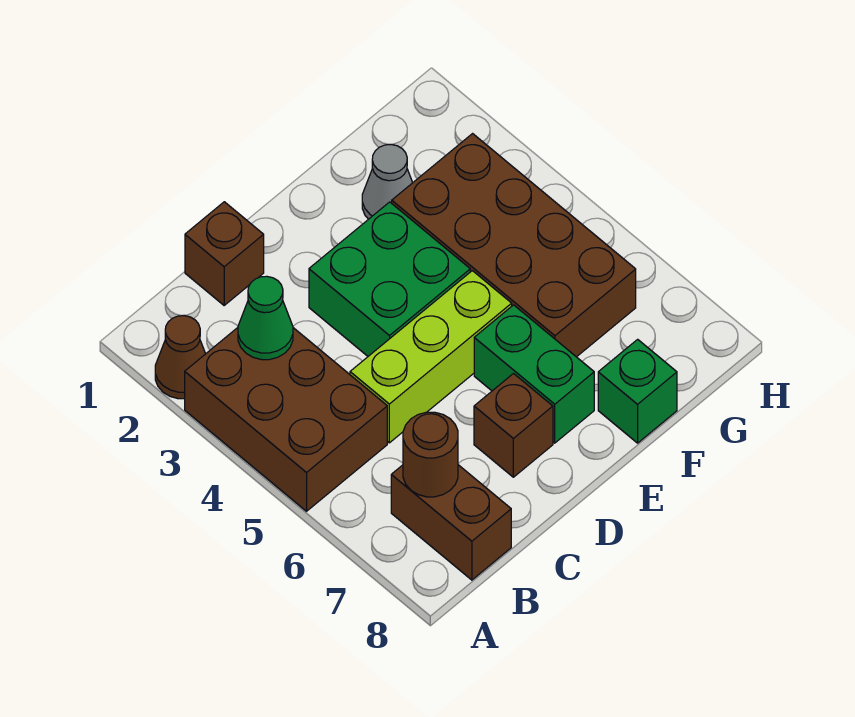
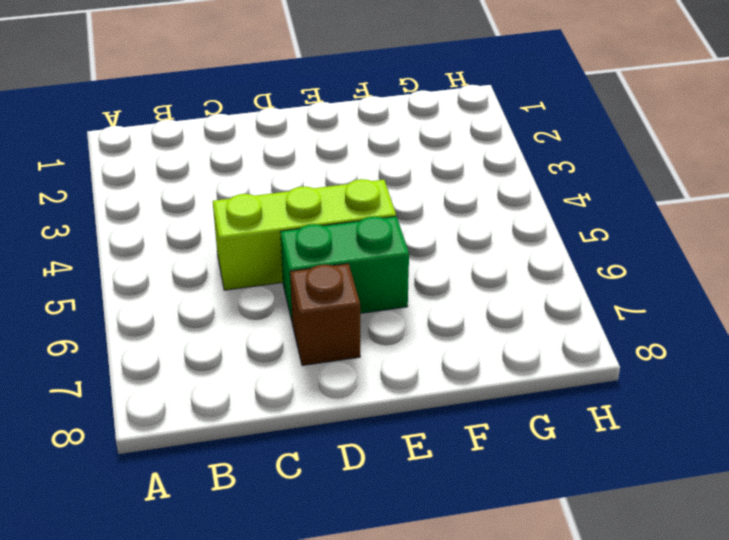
green 1x2 brick [280,216,409,321] -> green 1x2 brick turned to [474,305,594,443]
none -> brown 1x1 cone [155,316,205,399]
none -> brown 2x3 brick [185,328,387,511]
none -> brown 1x2 brick [391,465,511,580]

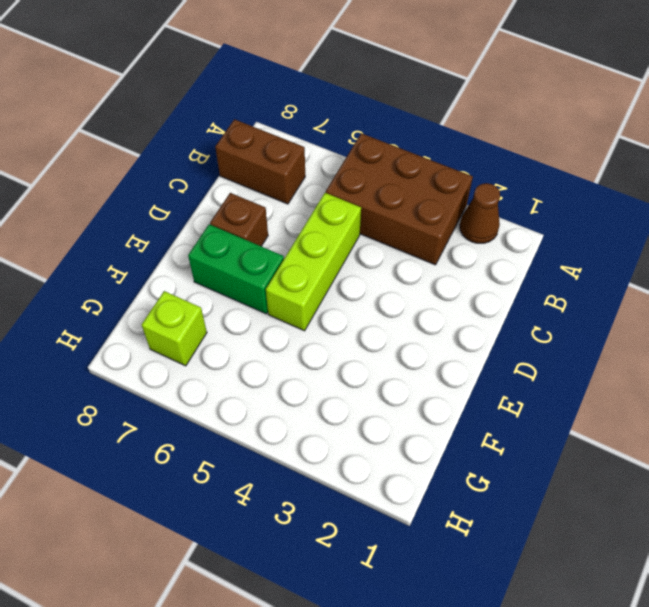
lime 1x1 brick [142,291,207,366] -> none
none -> brown 1x1 brick [185,202,264,305]
none -> green 2x2 brick [309,202,470,356]
none -> grey 1x1 cone [362,145,413,219]

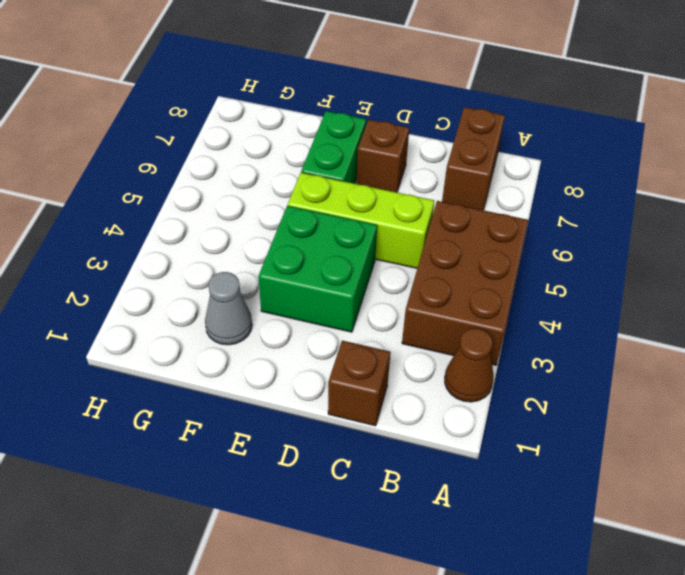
none -> brown 2x4 brick [392,134,636,357]
none -> green 1x1 brick [598,339,677,443]
none -> green 1x1 cone [238,276,293,360]

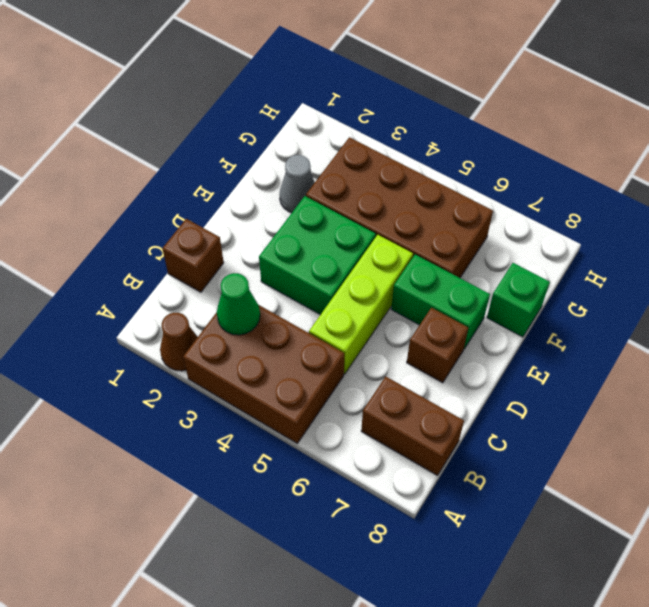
none -> brown 1x1 round brick [403,412,458,497]

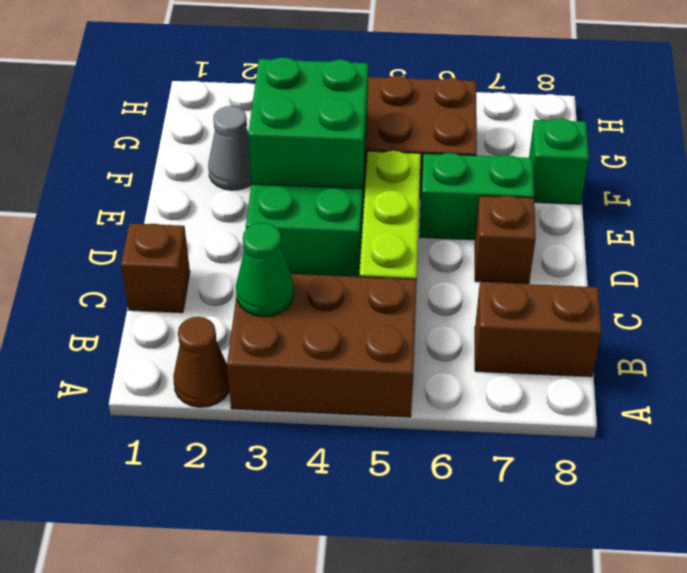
green 2x2 brick [248,58,368,189] -> none
none -> brown 1x1 round brick [403,412,458,497]

